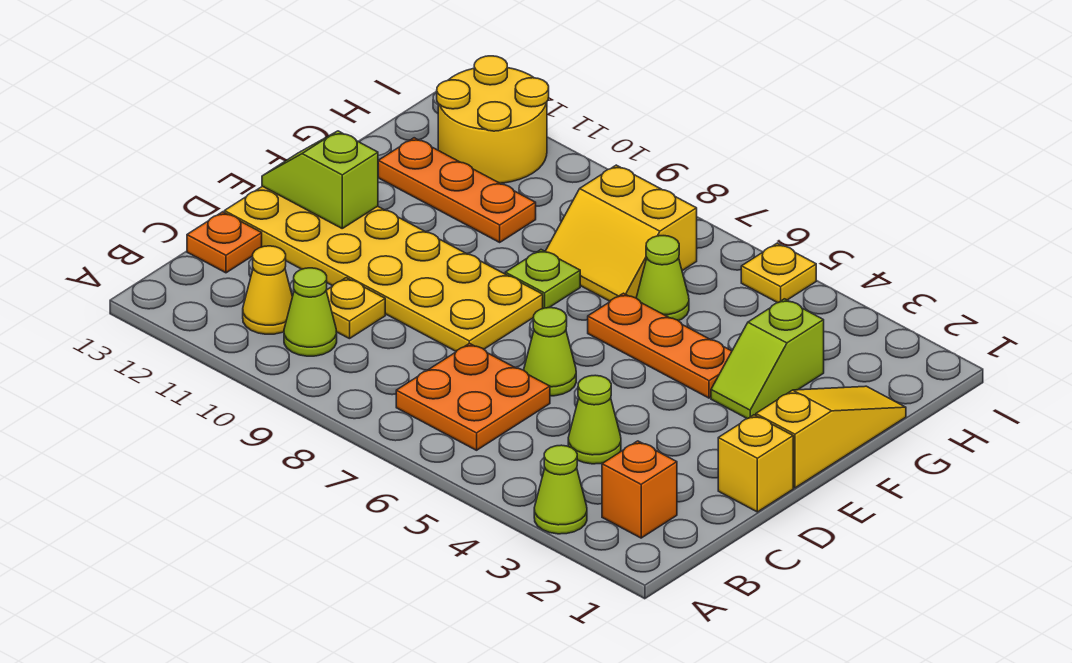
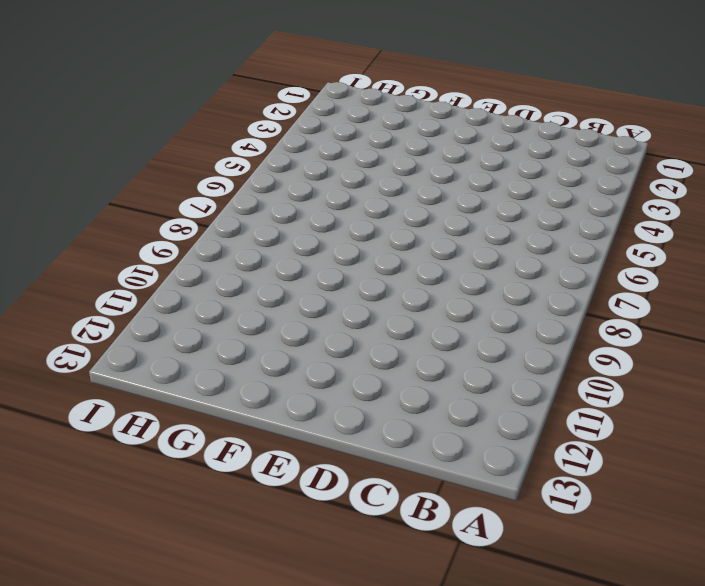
none -> lime 1x1 cone [534,445,587,534]
none -> orange 1x1 brick [602,441,677,538]
none -> orange 2x2 plate [396,343,550,450]

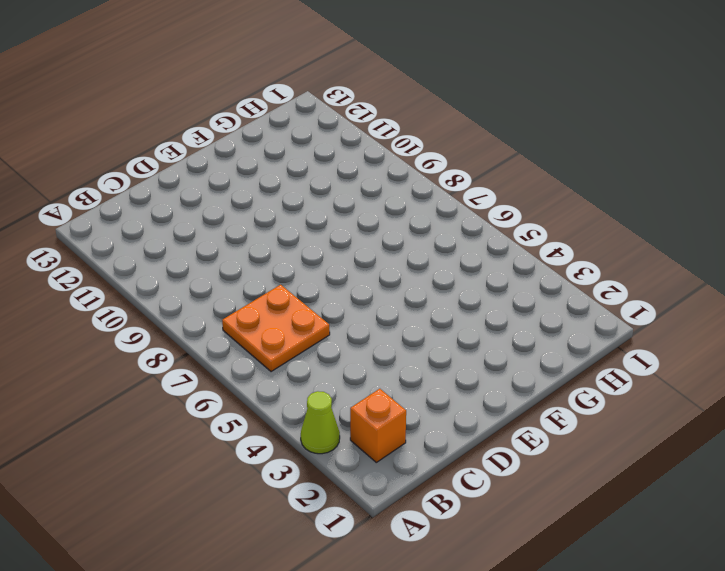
none -> lime 1x1 cone [284,268,337,356]
none -> yellow 1x1 cone [243,246,292,334]
none -> lime 1x1 cone [568,375,621,464]

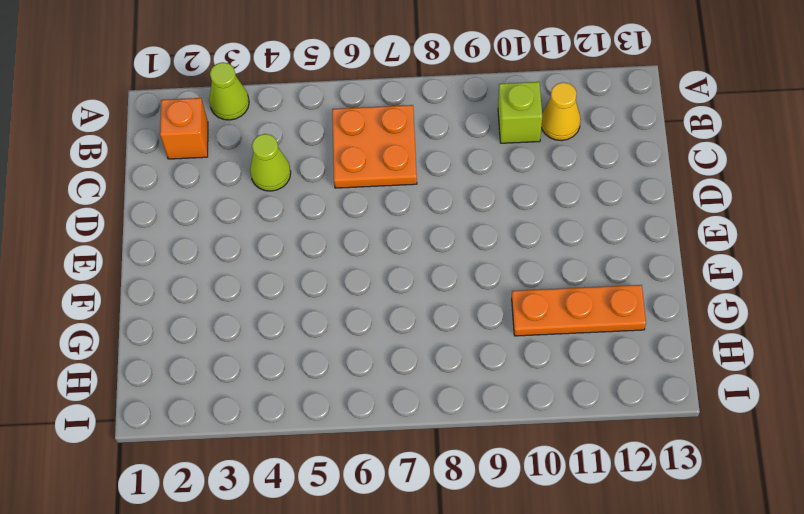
lime 1x1 brick [498,82,542,143] -> lime 1x1 cone [284,268,337,356]
none -> yellow 1x1 plate [326,278,385,339]
none -> orange 1x1 plate [187,212,262,273]
none -> yellow 1x1 brick [718,415,793,512]

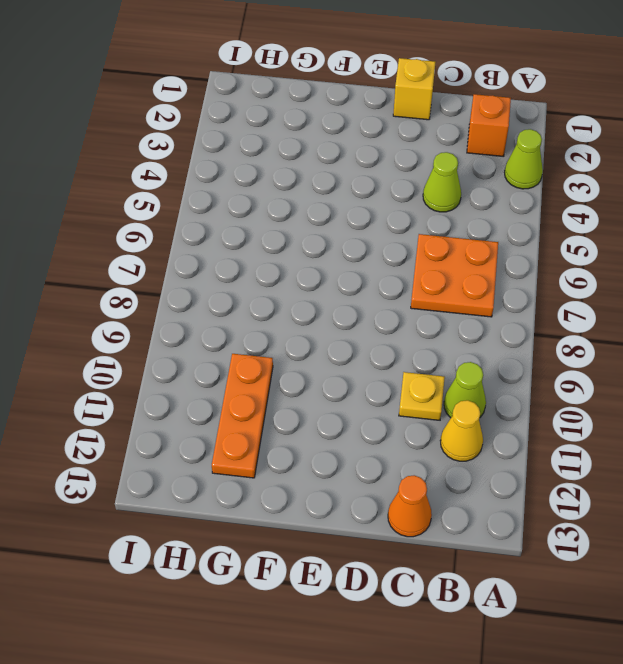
orange 1x1 cone [388,475,432,537] -> orange 1x1 plate [187,212,262,273]
none -> lime 1x1 cone [524,308,576,396]
none -> yellow 2x6 plate [224,186,543,351]
none -> yellow 1x3 slope [756,386,906,488]

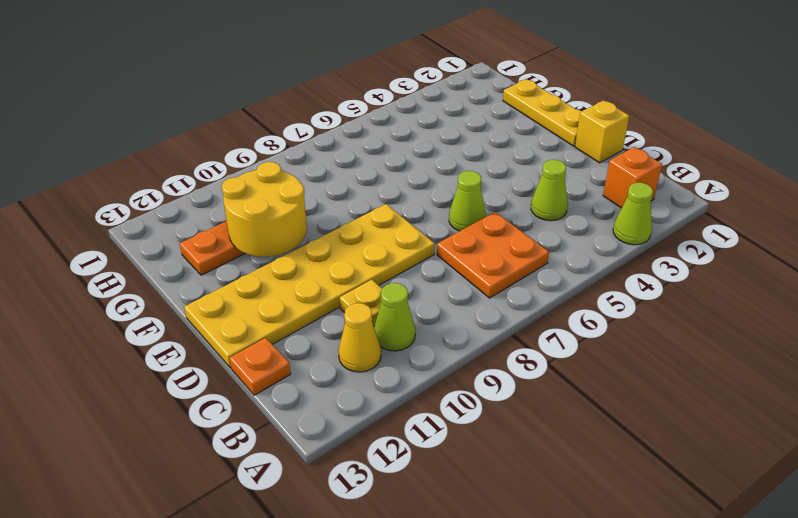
yellow 1x3 plate [503,79,582,146] -> yellow 1x3 slope [756,386,906,488]
yellow 2x2 round brick [222,162,307,257] -> yellow 2x2 round brick moved to [437,56,549,183]
none -> lime 1x2 slope [711,299,824,419]
none -> orange 1x3 plate [588,293,732,398]
none -> lime 1x1 plate [505,250,580,308]

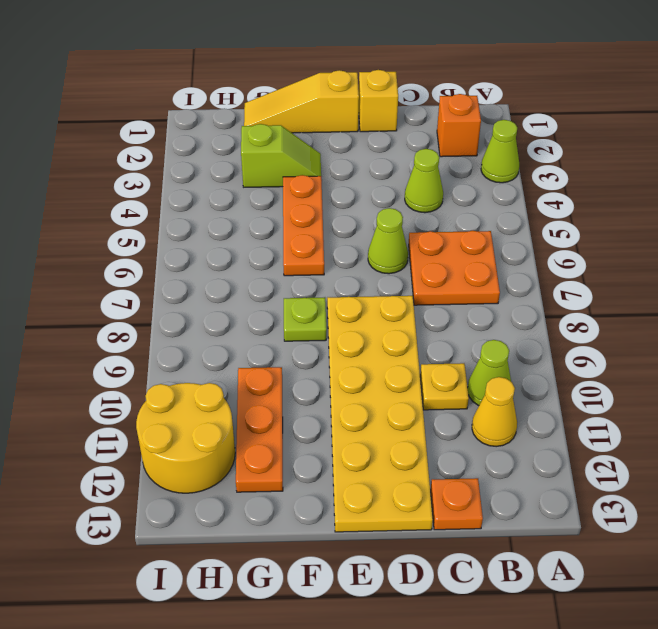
none -> lime 1x1 cone [636,236,689,321]
none -> yellow 2x2 slope [545,165,697,301]
none -> yellow 1x1 plate [741,243,816,303]

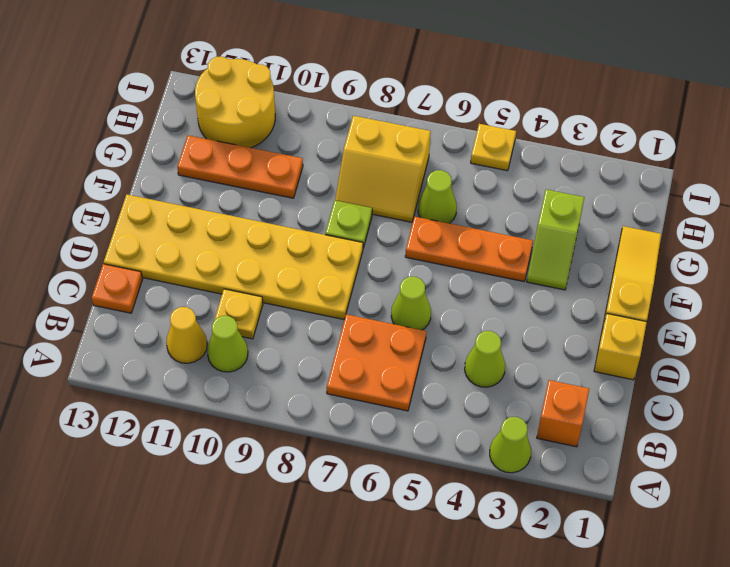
none -> lime 1x2 slope [262,131,378,228]

